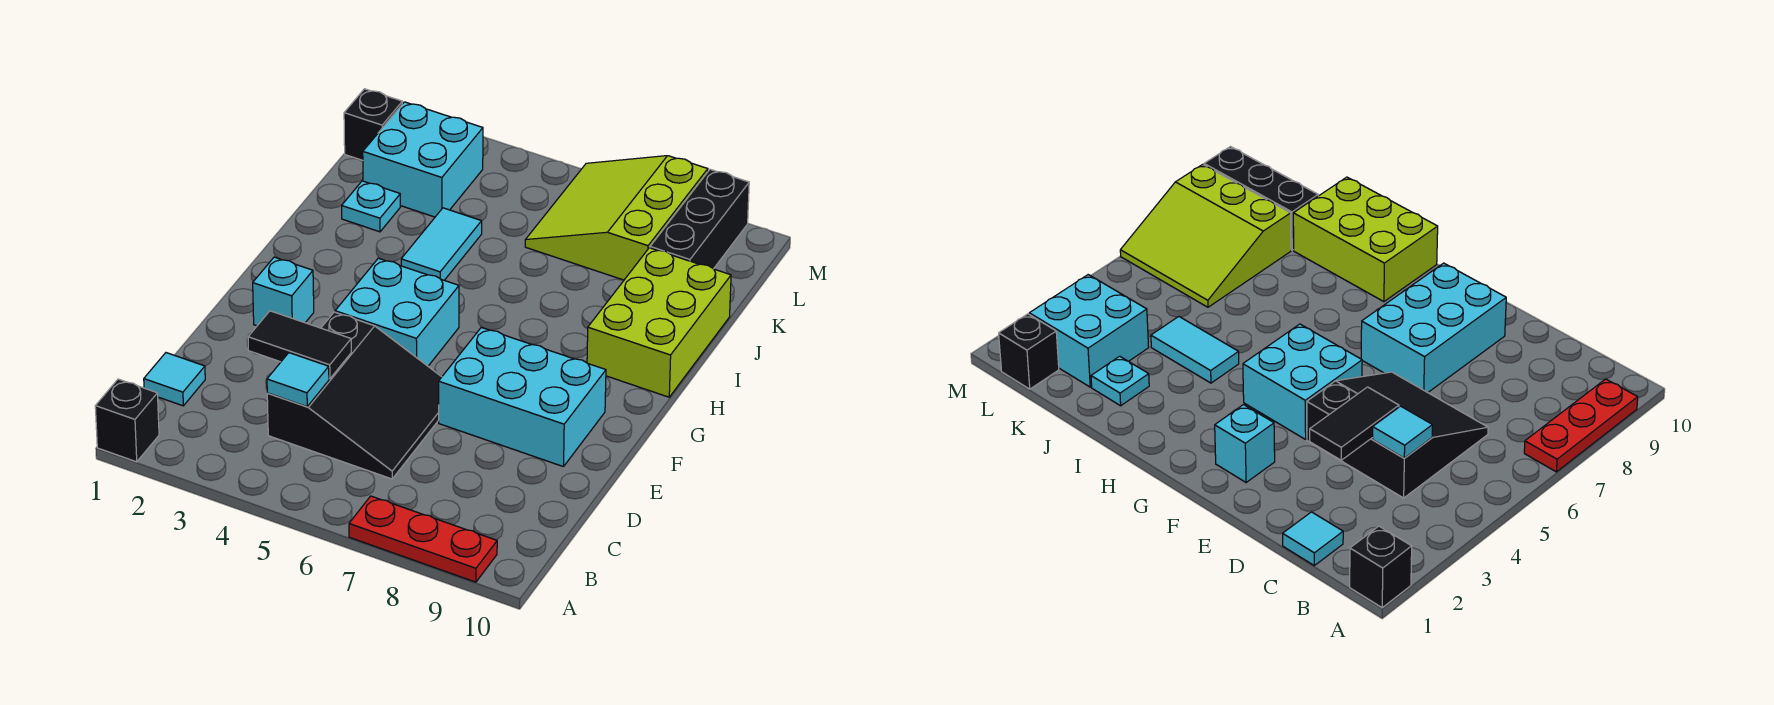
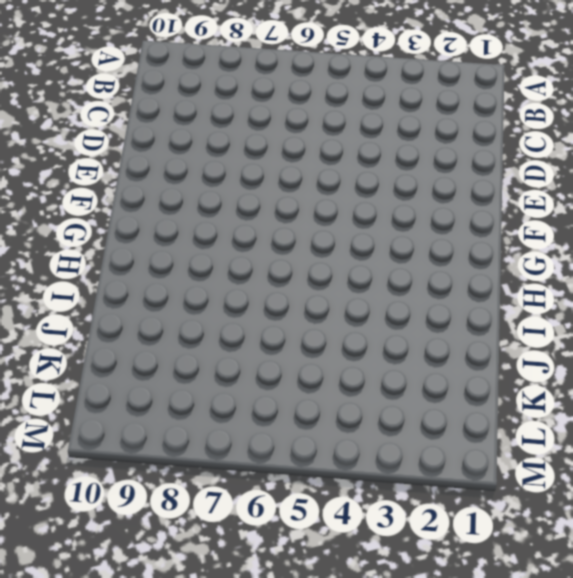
none -> black 1x1 brick [95,379,159,462]
none -> red 1x3 plate [349,496,497,582]
none -> cyan 1x1 tile [144,353,205,406]

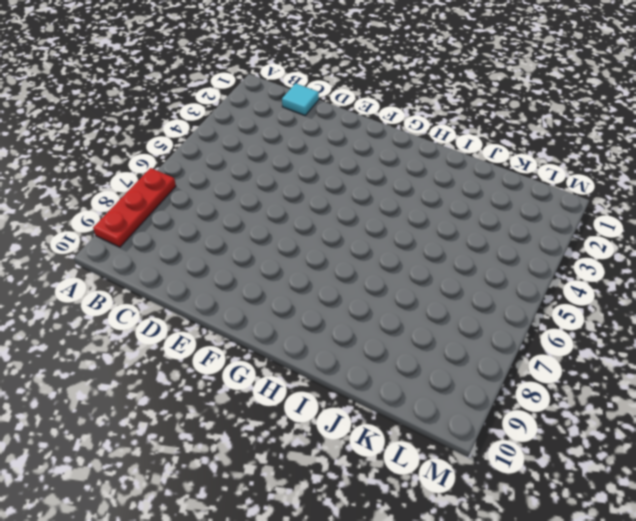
none -> black 1x1 brick [95,379,159,462]
none -> black 3x3 slope [267,312,441,479]
none -> cyan 2x3 brick [439,327,606,467]

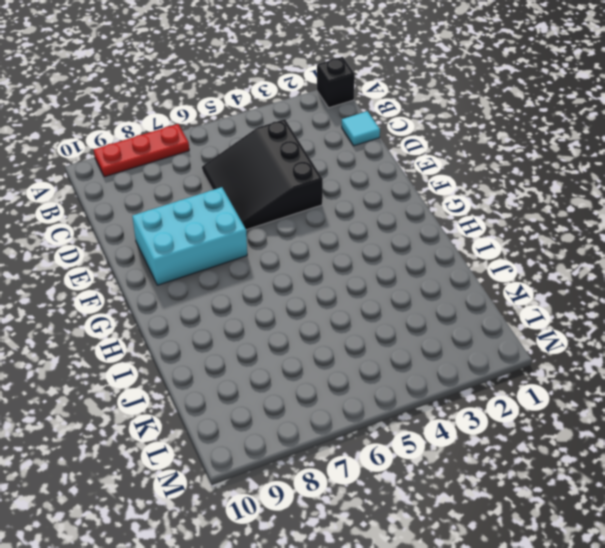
none -> cyan 1x1 brick [253,257,314,326]
none -> cyan 2x2 brick [335,258,459,366]
none -> lime 2x3 brick [587,248,731,397]

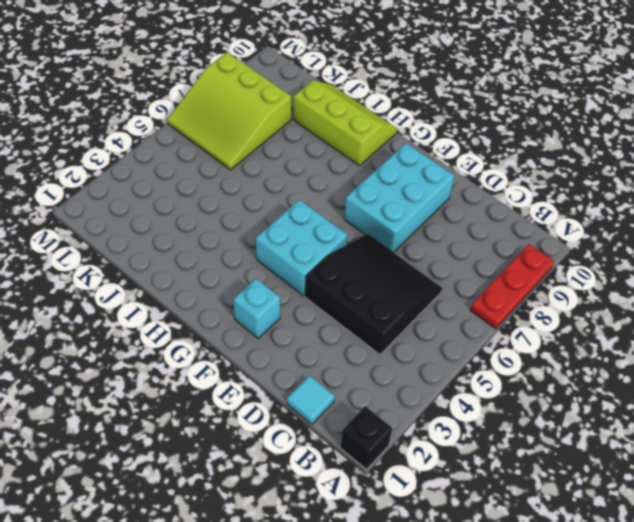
lime 2x3 slope [293,80,397,166] -> lime 2x3 brick [587,248,731,397]
none -> cyan 1x2 tile [401,208,482,280]
none -> cyan 1x1 plate [342,181,400,232]
none -> cyan 2x2 brick [363,102,483,217]

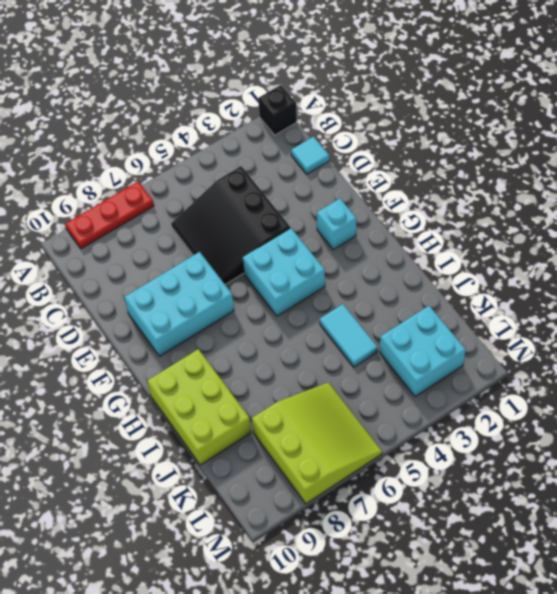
none -> cyan 1x1 plate [342,181,400,232]
none -> black 1x3 brick [650,169,749,269]
none -> black 1x1 brick [344,89,402,160]

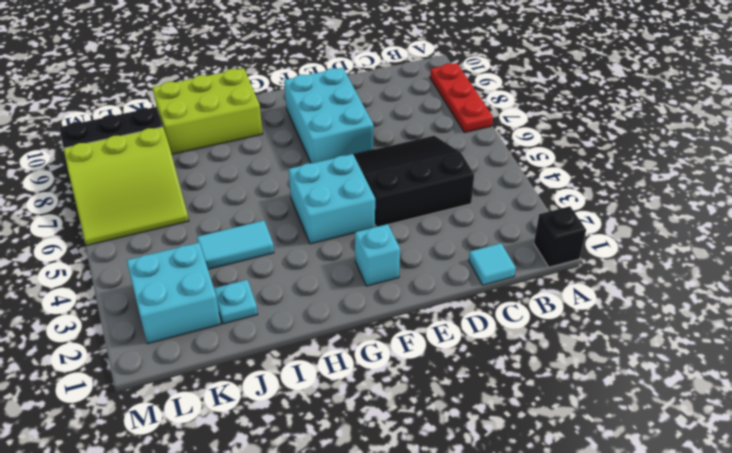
none -> black 1x1 brick [344,89,402,160]
none -> cyan 1x1 tile [267,353,329,407]
none -> black 1x2 tile [248,311,351,379]

